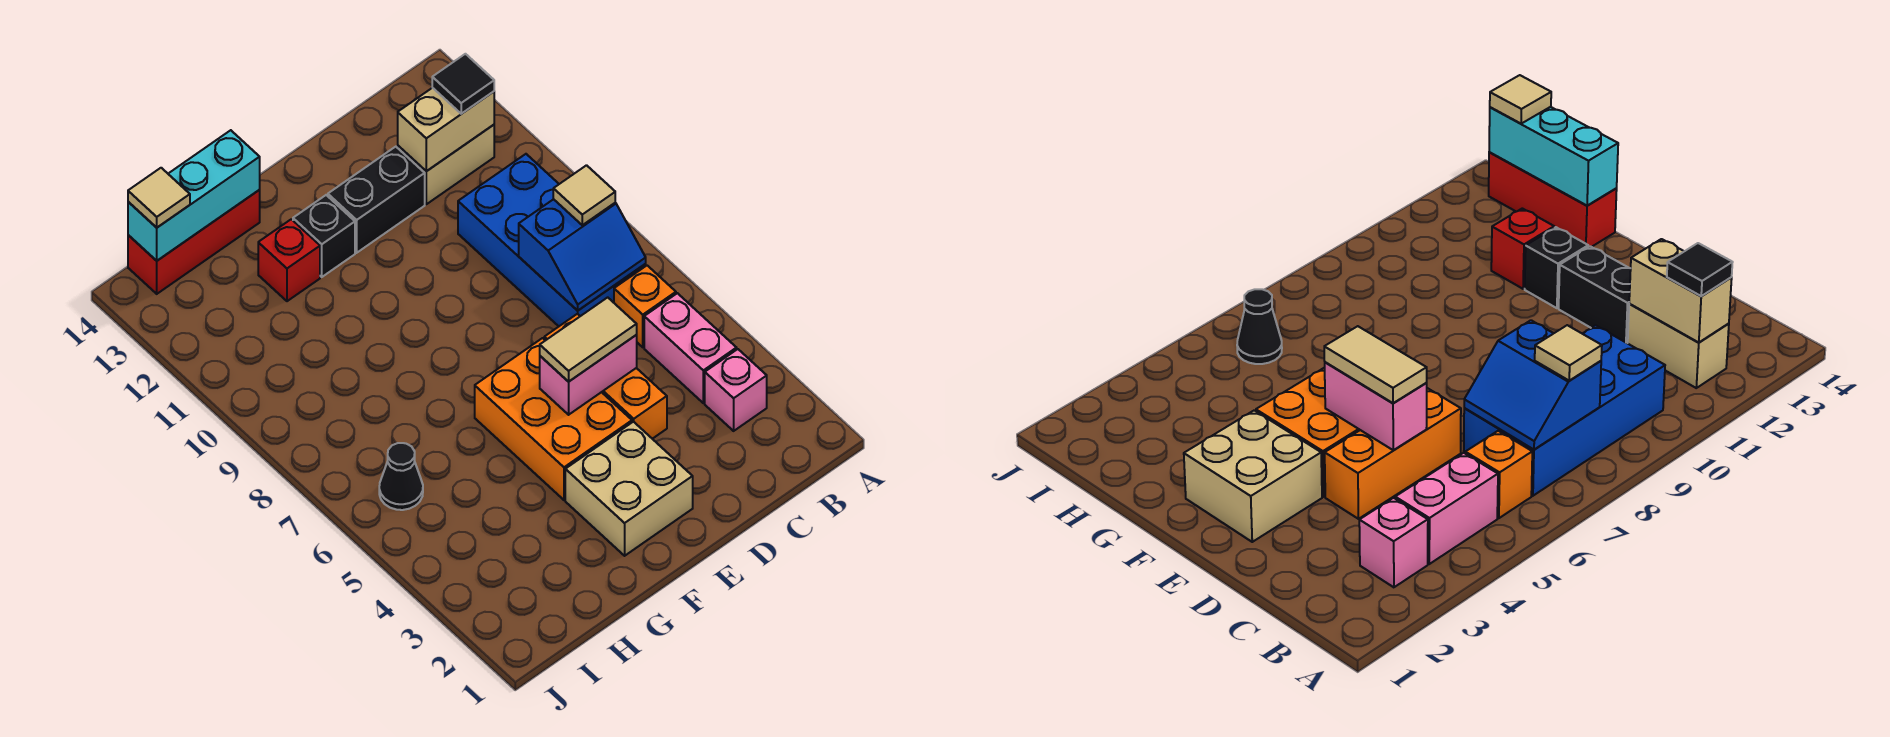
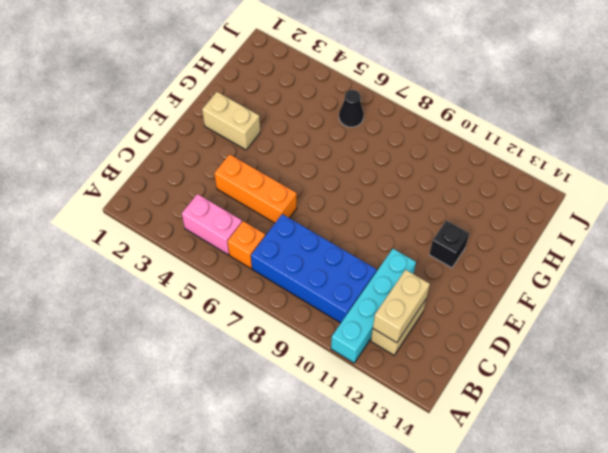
cyan 1x4 brick [331,249,416,363] -> none
tan 1x2 brick [202,92,260,150] -> tan 2x2 brick [565,422,693,556]
none -> pink 1x1 brick [705,349,767,431]
none -> black 1x2 brick [328,147,425,253]
none -> orange 2x3 brick [475,338,632,500]

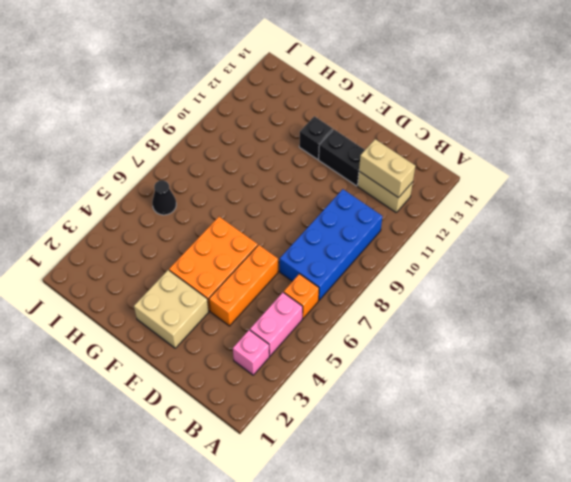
none -> red 1x1 brick [258,219,320,301]
none -> red 1x3 brick [128,190,260,294]
none -> blue 2x2 slope [519,199,646,311]

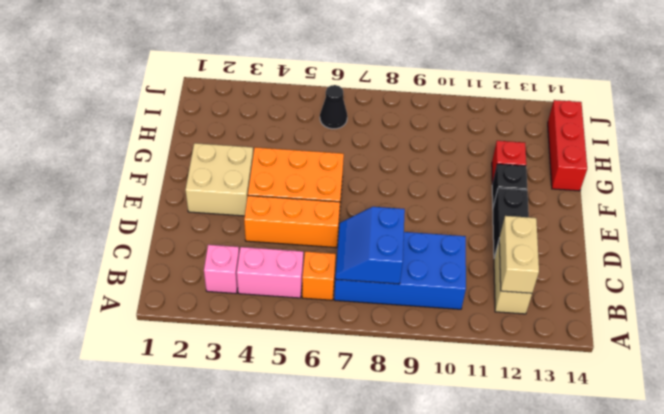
none -> pink 1x2 brick [540,335,637,415]
none -> cyan 1x3 brick [128,130,260,261]
none -> tan 1x1 tile [553,165,615,225]

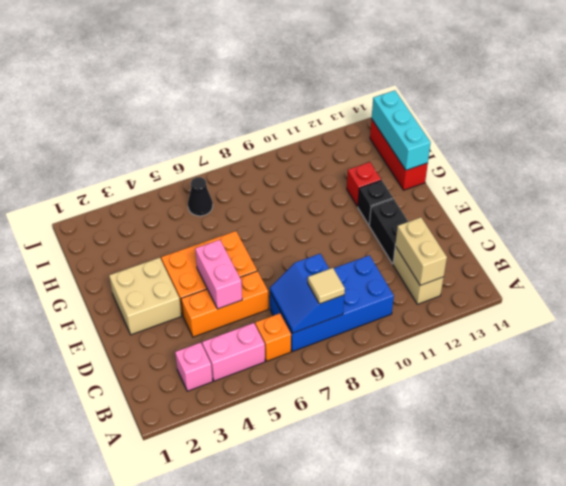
none -> black 1x1 tile [432,54,494,114]
none -> tan 1x2 tile [540,297,637,382]
none -> tan 1x1 tile [128,168,190,228]

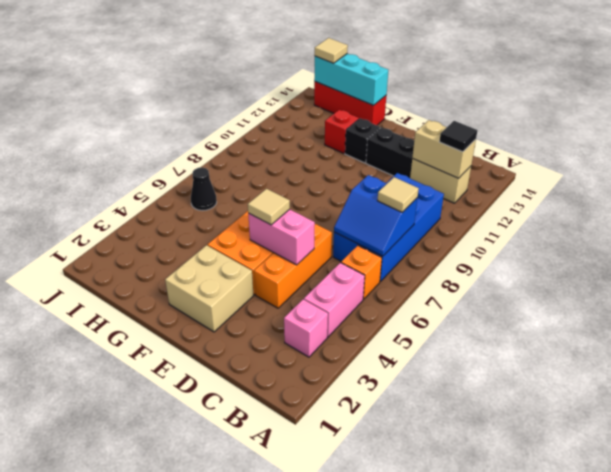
tan 1x1 tile [248,189,290,225] -> tan 1x2 tile [540,297,637,382]

